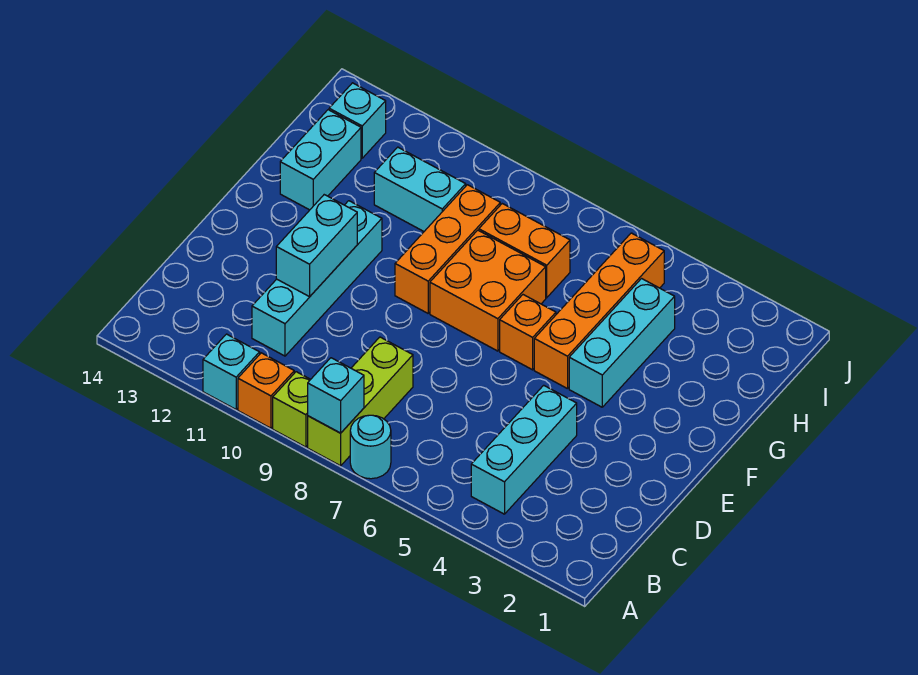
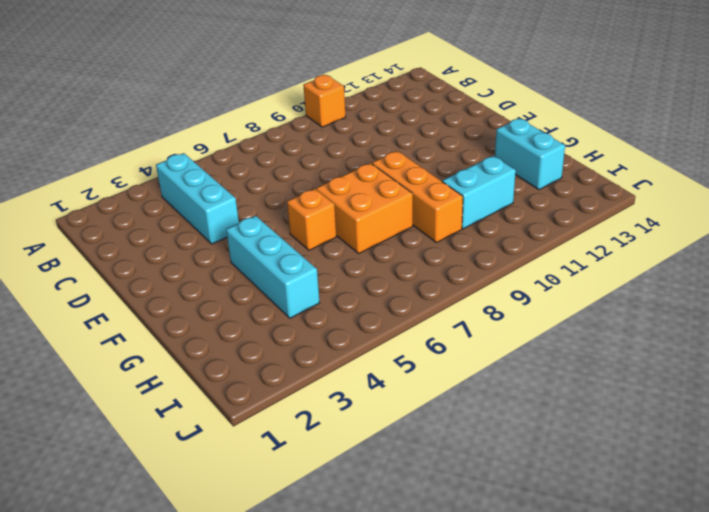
none -> cyan 1x1 round brick [350,415,391,479]
none -> lime 1x3 brick [308,337,413,466]
none -> lime 1x1 brick [273,372,311,447]

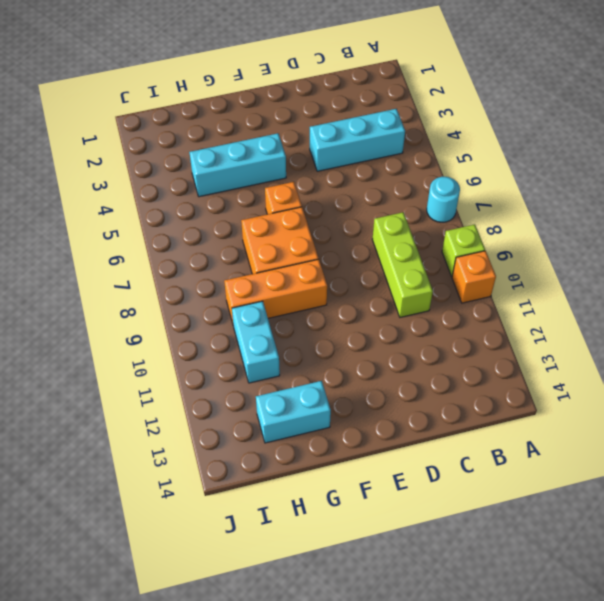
lime 1x3 brick [372,212,433,317] -> lime 1x3 brick turned to [308,337,413,466]
none -> cyan 1x1 brick [203,334,260,409]
none -> cyan 1x4 brick [252,201,382,356]
none -> orange 1x4 brick [534,233,664,389]

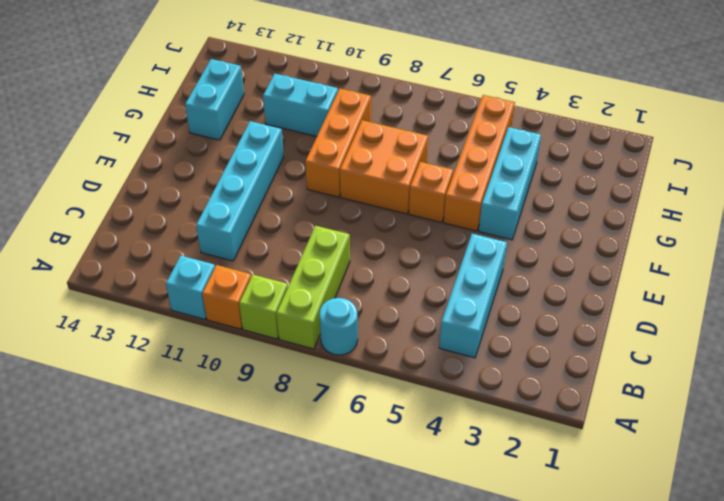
none -> orange 1x2 brick [479,204,570,298]
none -> cyan 1x1 brick [329,83,386,158]
none -> cyan 1x1 brick [308,358,364,433]

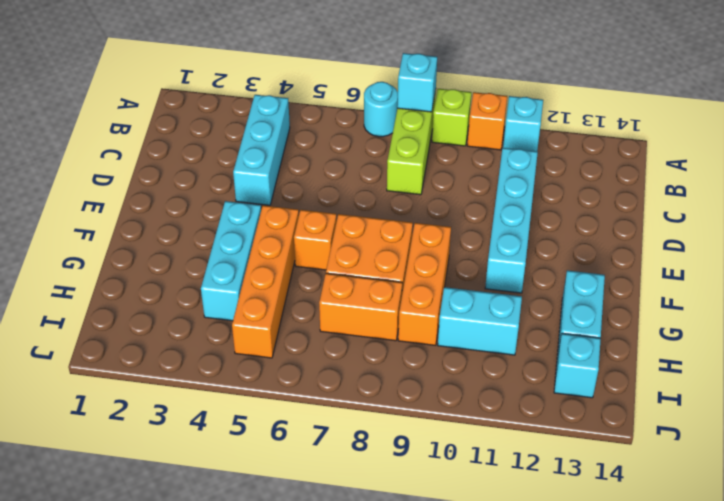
none -> cyan 1x2 brick [276,195,357,297]

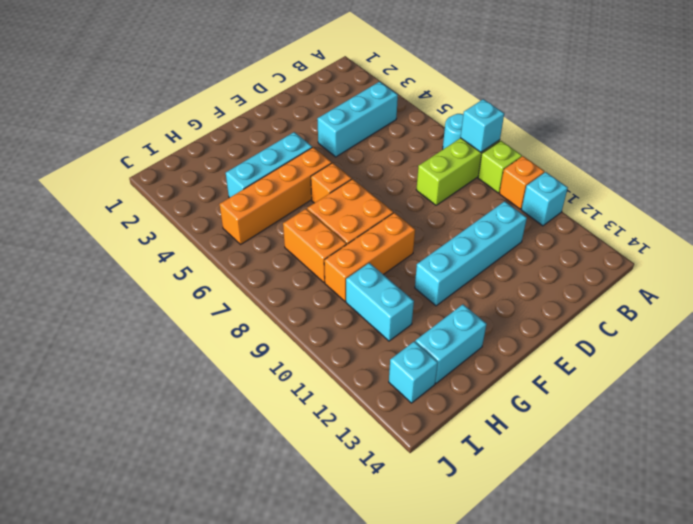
none -> cyan 1x2 brick [276,195,357,297]

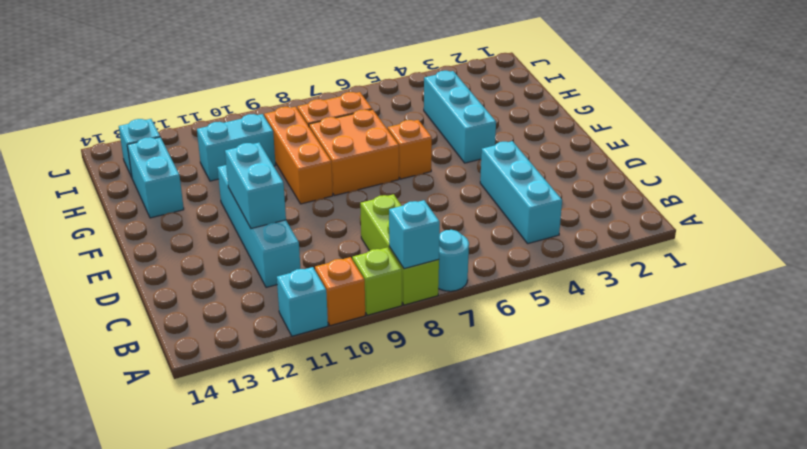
none -> orange 1x4 brick [534,233,664,389]

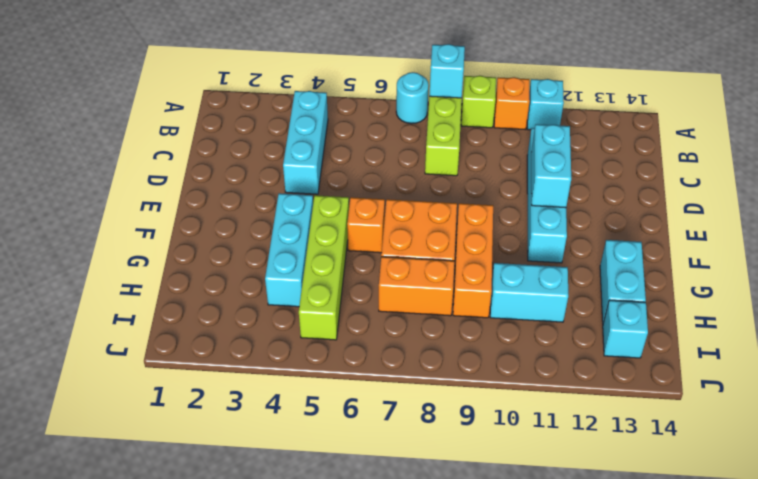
lime 1x4 brick [299,195,349,340] -> orange 1x4 brick [534,233,664,389]

